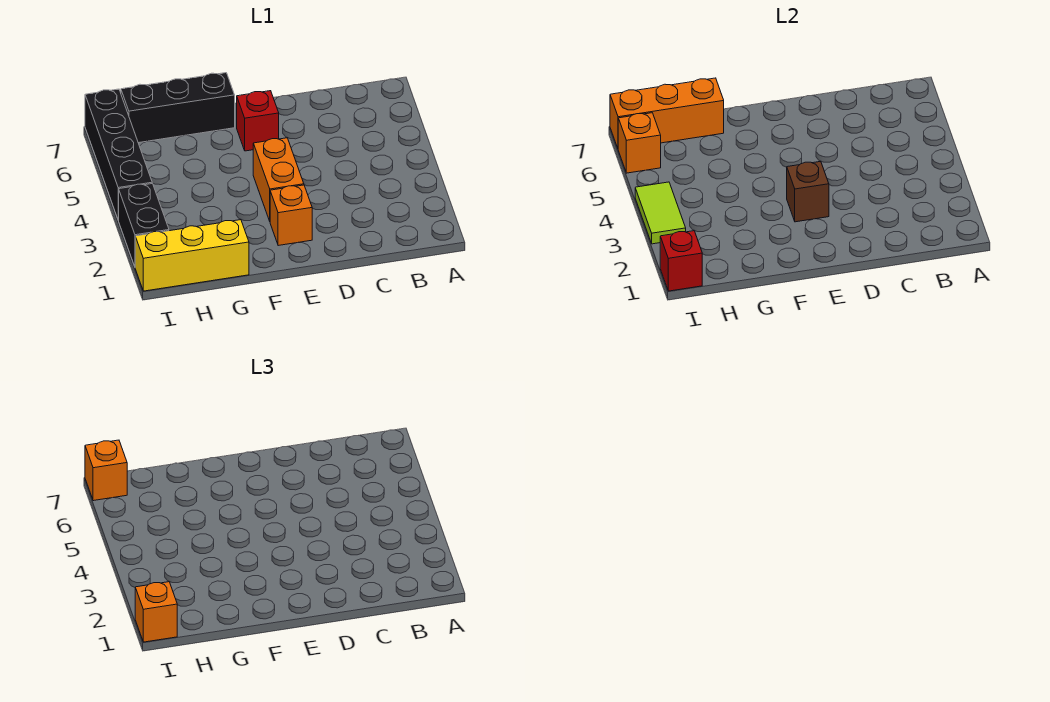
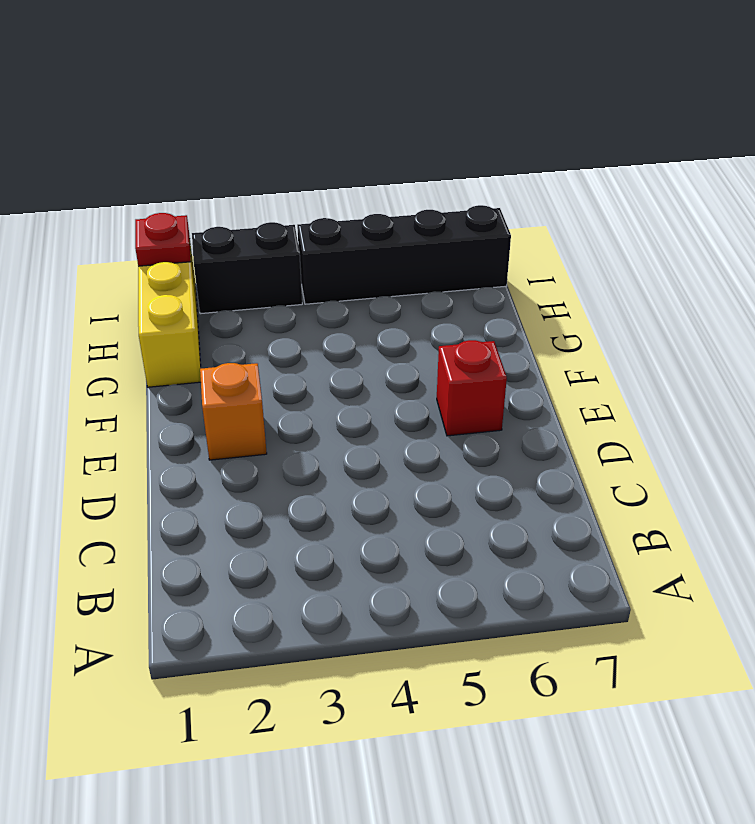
red 1x1 plate [135,213,191,266] -> red 1x1 brick [660,231,702,291]
none -> orange 1x2 brick [253,138,304,221]
none -> black 1x3 brick [121,73,235,143]
none -> brown 1x1 brick [787,161,829,222]

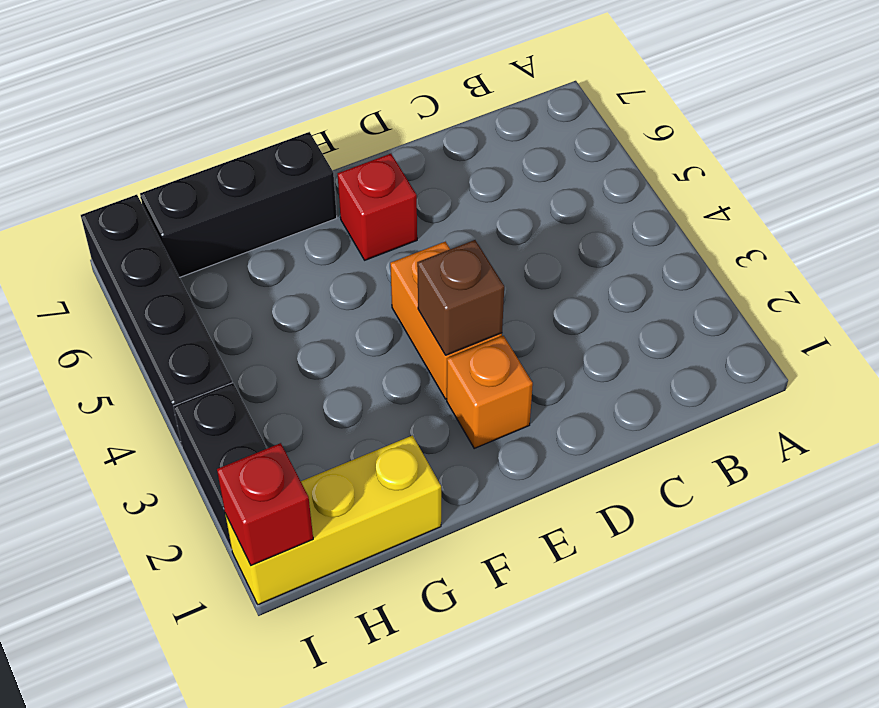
none -> orange 1x3 brick [610,78,724,148]
none -> lime 1x2 tile [635,182,686,244]
none -> orange 1x1 brick [618,113,661,173]

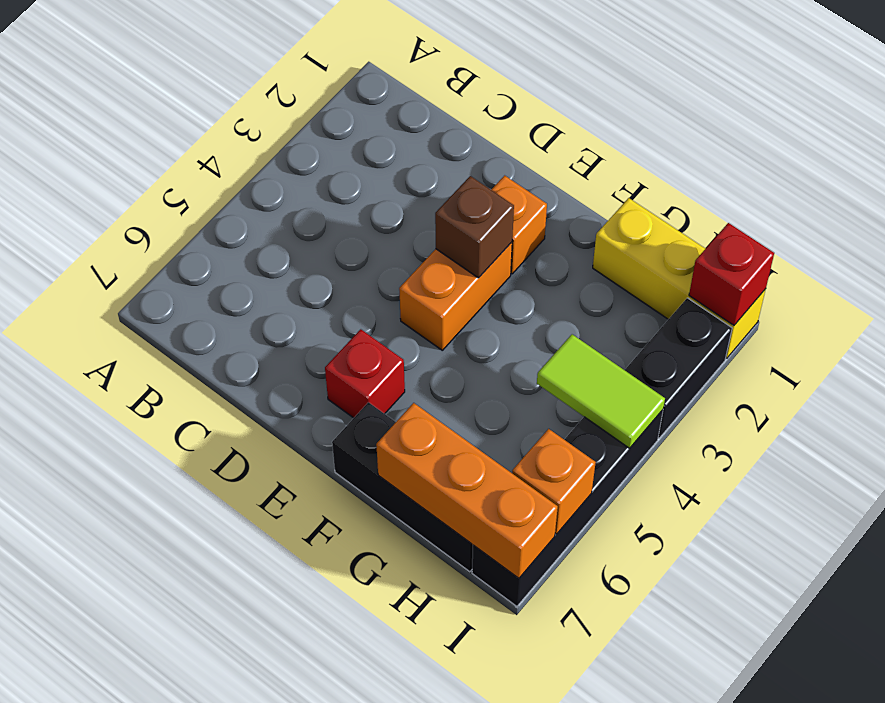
lime 1x2 tile [537,334,665,449] -> lime 1x2 tile turned to [635,182,686,244]
none -> orange 1x1 brick [135,582,177,642]
none -> orange 1x1 brick [85,440,127,501]

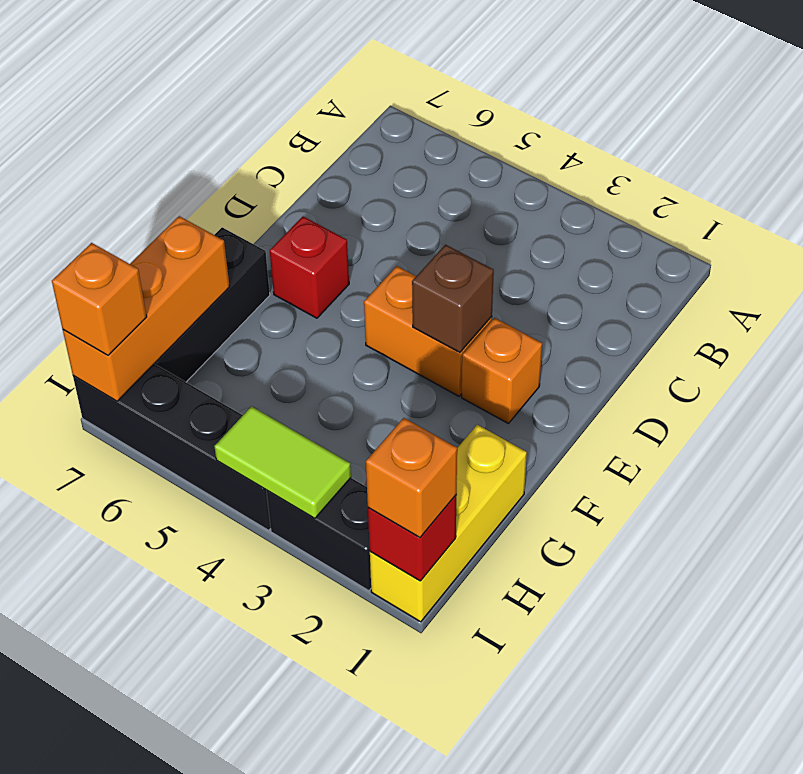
none -> orange 1x1 brick [618,113,661,173]

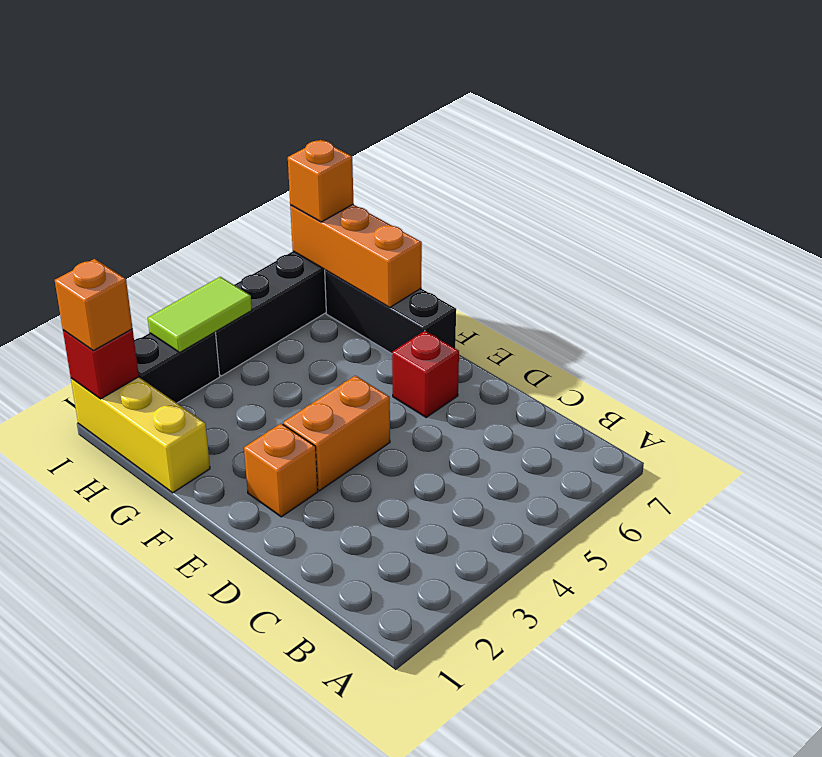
none -> brown 1x1 brick [787,161,829,222]
none -> orange 1x1 brick [618,113,661,173]

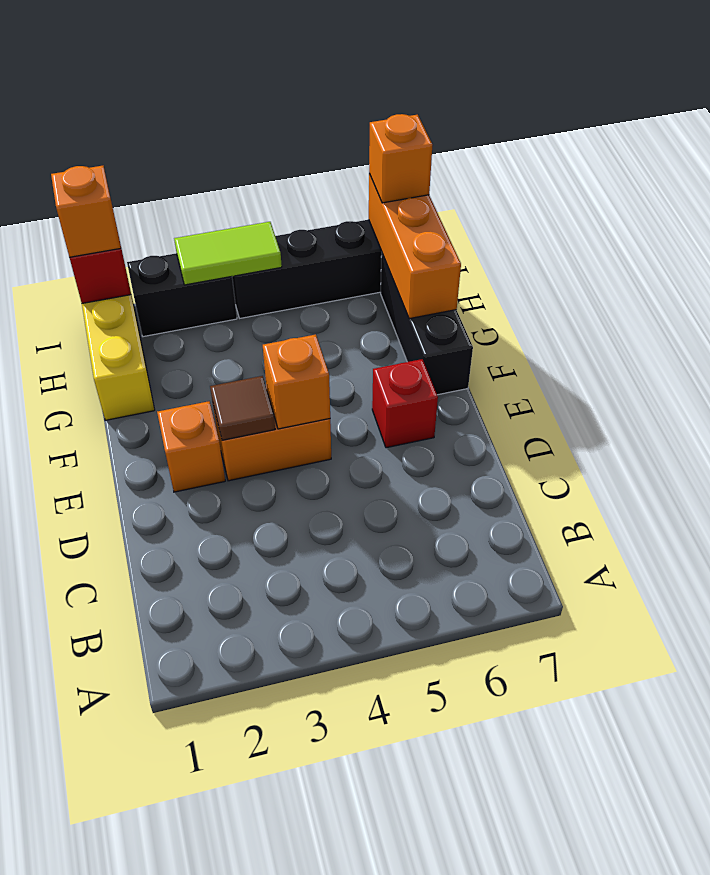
brown 1x1 tile [210,376,275,440] -> brown 1x1 brick [787,161,829,222]
orange 1x1 brick [263,334,330,429] -> orange 1x1 brick moved to [618,113,661,173]

